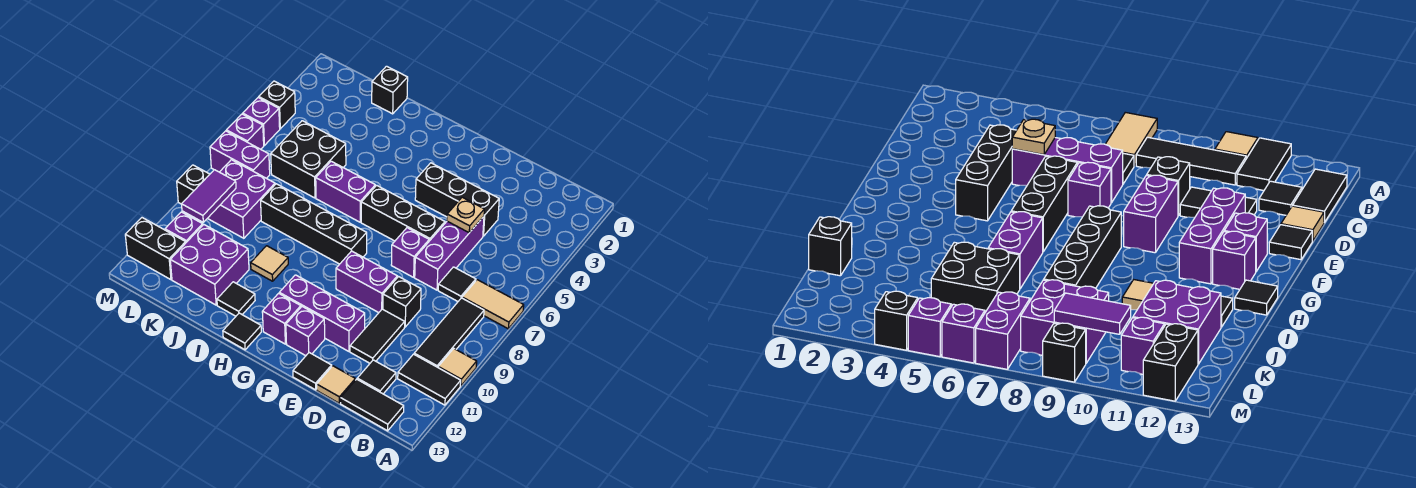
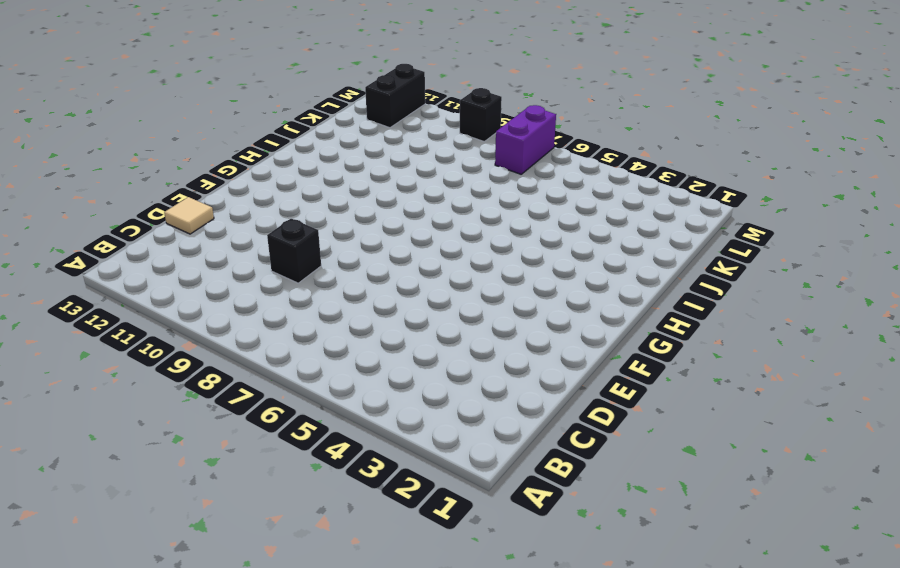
none -> tan 1x2 tile [462,280,524,329]
none -> tan 1x1 tile [438,349,477,386]
none -> black 1x2 tile [398,354,461,405]
none -> black 1x3 tile [414,298,484,367]

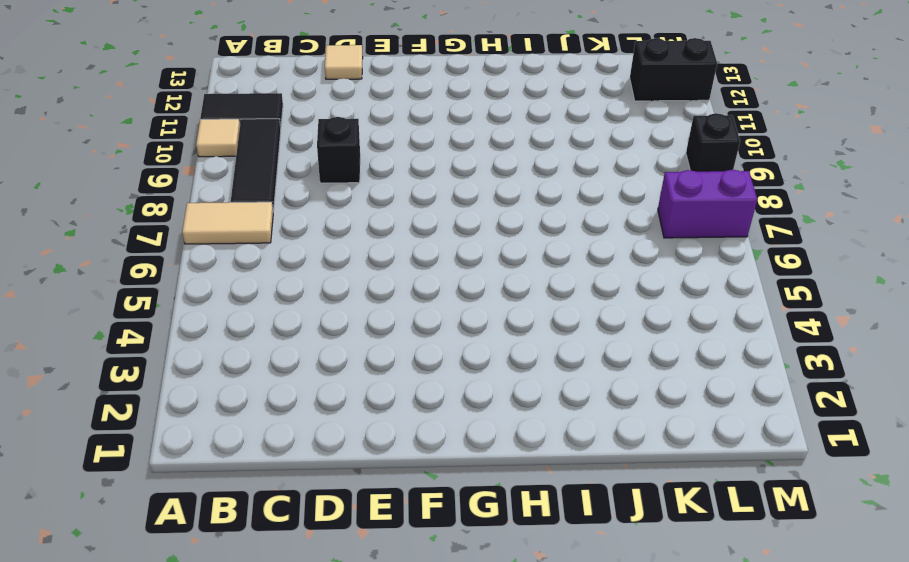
none -> black 1x2 tile [341,379,404,431]
none -> black 1x1 tile [438,267,476,301]
none -> black 1x1 tile [357,360,396,394]
none -> black 1x3 brick [415,163,499,236]

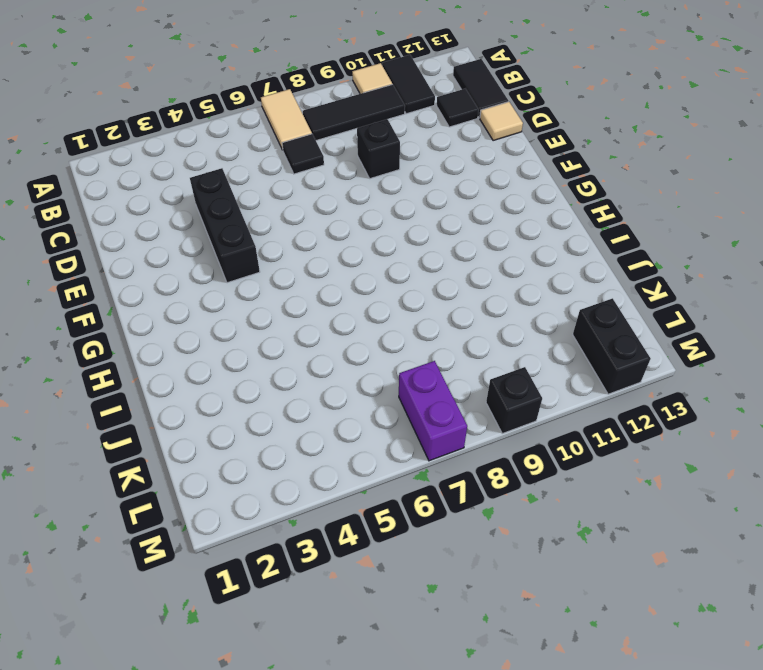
none -> purple 1x3 brick [415,217,484,290]
none -> black 1x2 tile [350,309,405,363]
none -> black 1x3 brick [361,185,445,241]
none -> purple 1x1 brick [391,228,429,277]

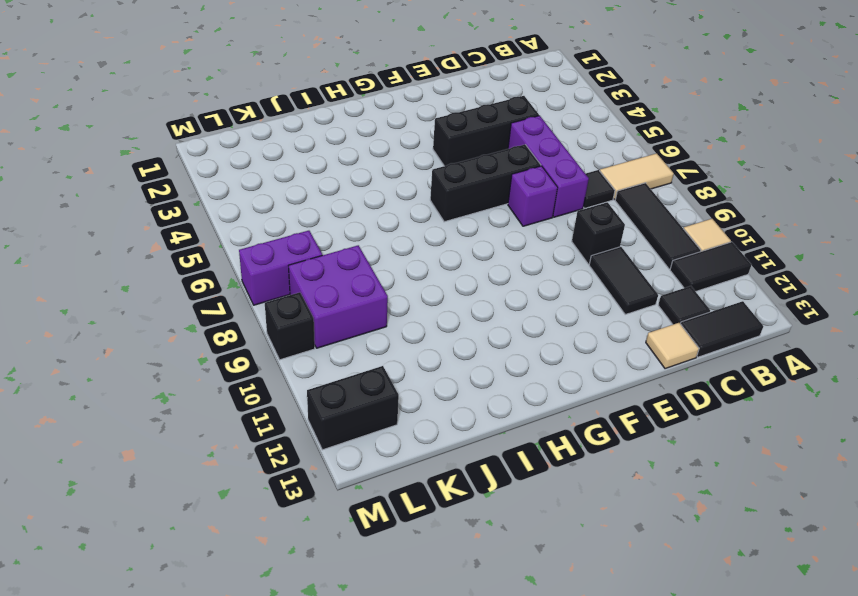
none -> purple 1x2 brick [336,251,397,313]
none -> purple 1x3 brick [279,275,365,351]
none -> black 1x1 tile [293,353,332,390]
none -> purple 1x1 brick [286,307,325,356]

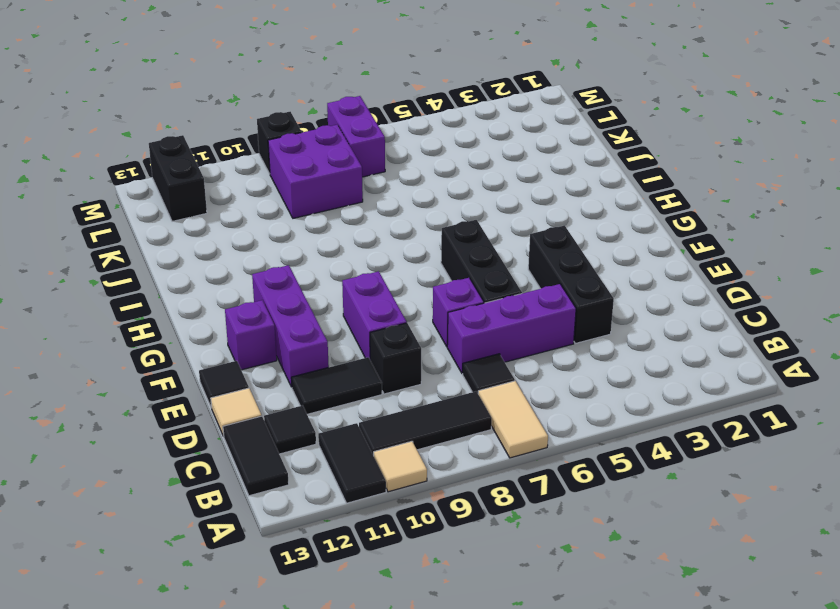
none -> black 1x4 brick [261,184,367,264]
none -> purple 1x1 brick [262,293,301,344]
none -> purple 1x2 brick [316,161,375,222]
none -> black 1x1 tile [223,313,261,350]

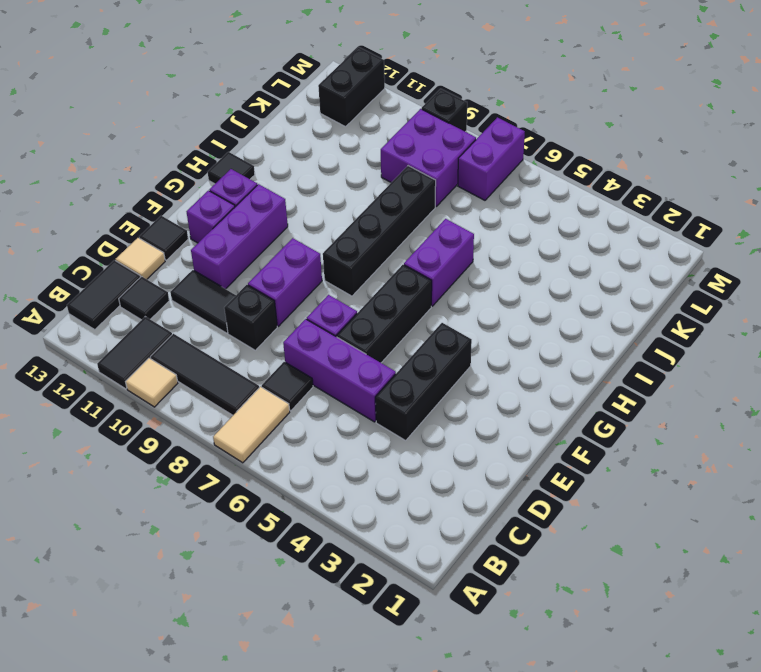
none -> tan 1x1 tile [251,246,288,281]
none -> black 1x1 tile [217,282,255,316]
none -> black 1x1 brick [372,66,408,114]
none -> black 2x2 brick [271,121,346,198]

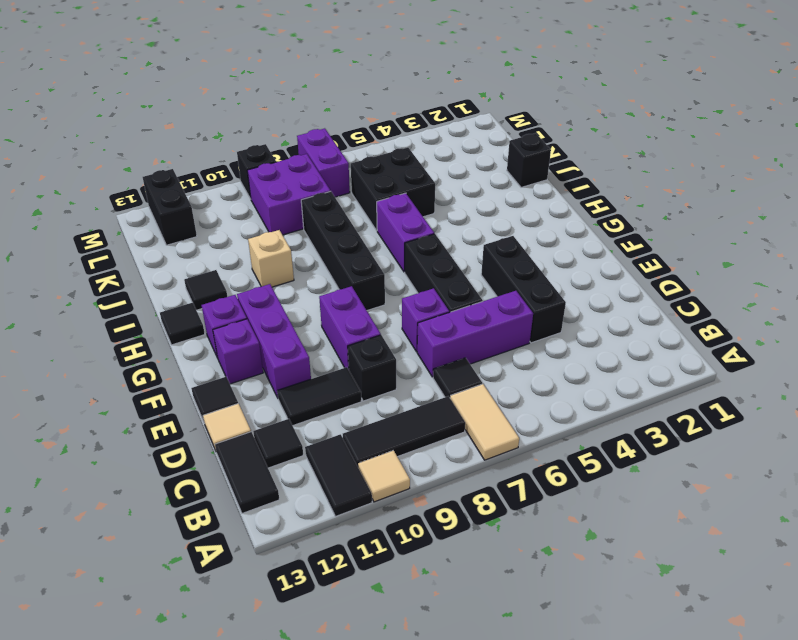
tan 1x1 brick [248,230,294,287] -> tan 1x1 tile [251,246,288,281]
none -> purple 2x2 brick [170,224,249,305]
none -> purple 1x1 brick [165,212,203,242]
none -> black 1x1 brick [259,81,295,129]
none -> purple 1x1 brick [243,97,280,145]

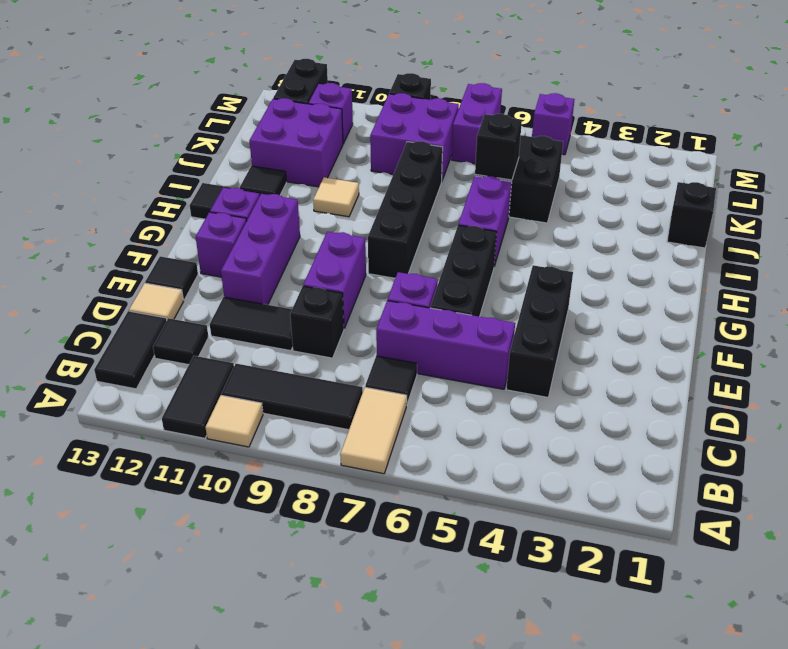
black 1x1 brick [475,114,522,180] -> black 1x1 brick moved to [259,81,295,129]
none -> purple 1x1 brick [226,114,264,149]
none -> tan 1x1 plate [447,197,484,233]
none -> purple 1x2 tile [182,170,236,222]

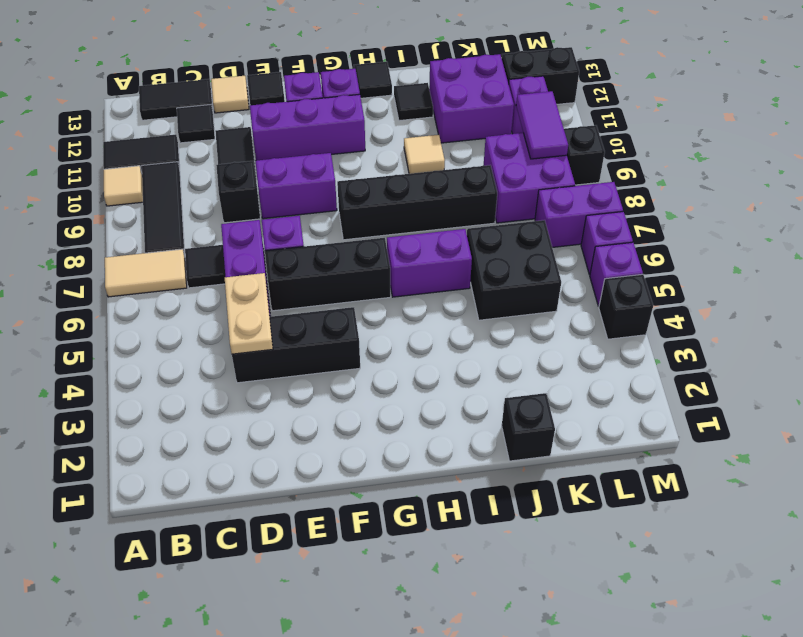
tan 1x2 plate [225,273,273,354] -> tan 1x1 plate [447,197,484,233]

